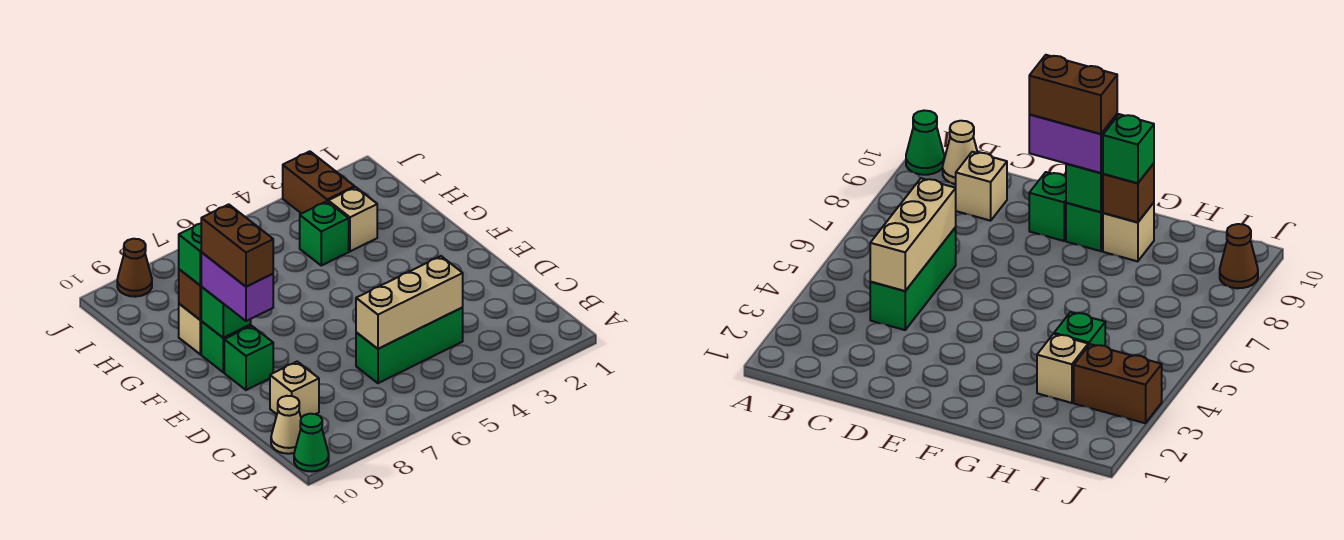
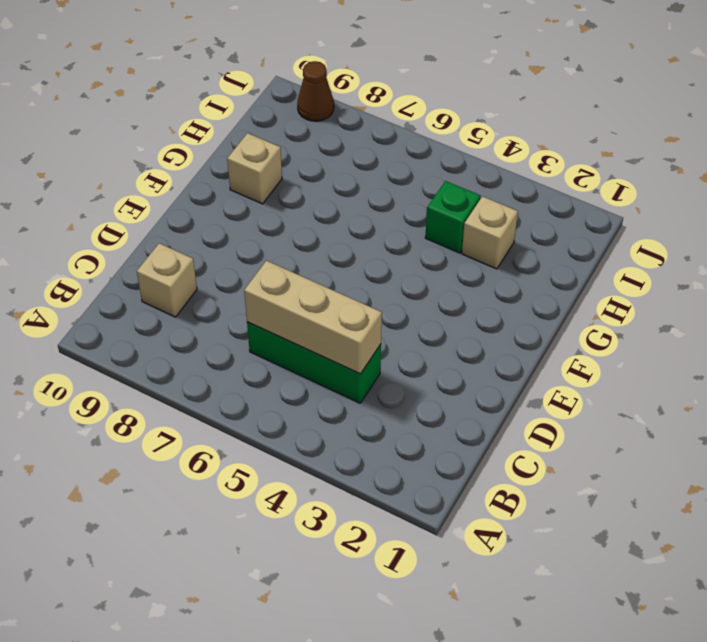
none -> green 1x1 cone [294,414,329,472]
none -> tan 1x1 cone [271,396,301,454]
none -> green 1x1 brick [224,326,273,390]

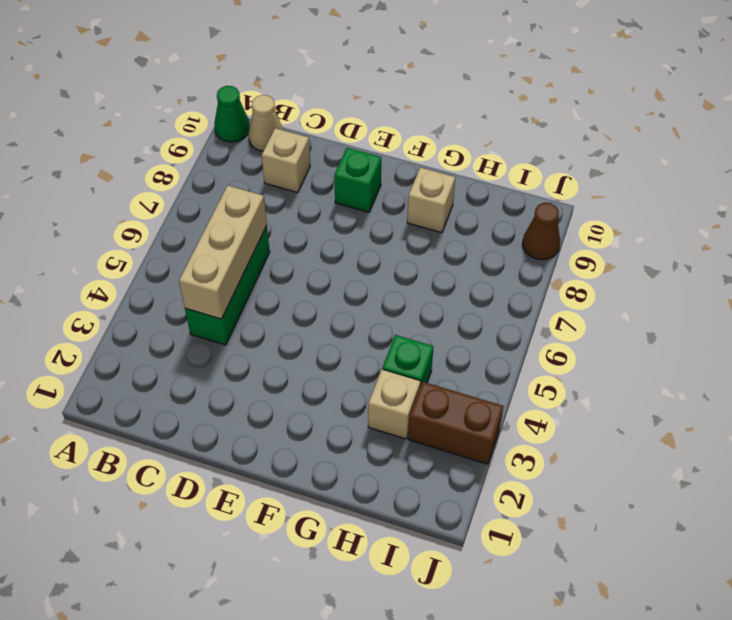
none -> green 1x1 brick [201,322,251,372]
none -> green 1x1 brick [201,287,251,338]
none -> brown 1x1 brick [179,269,202,320]

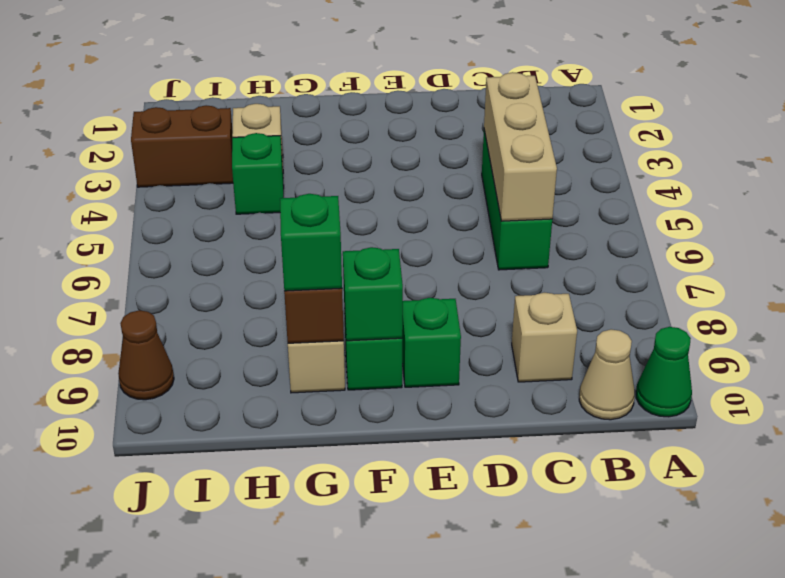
none -> purple 1x2 brick [201,253,273,321]
none -> brown 1x2 brick [201,204,273,287]

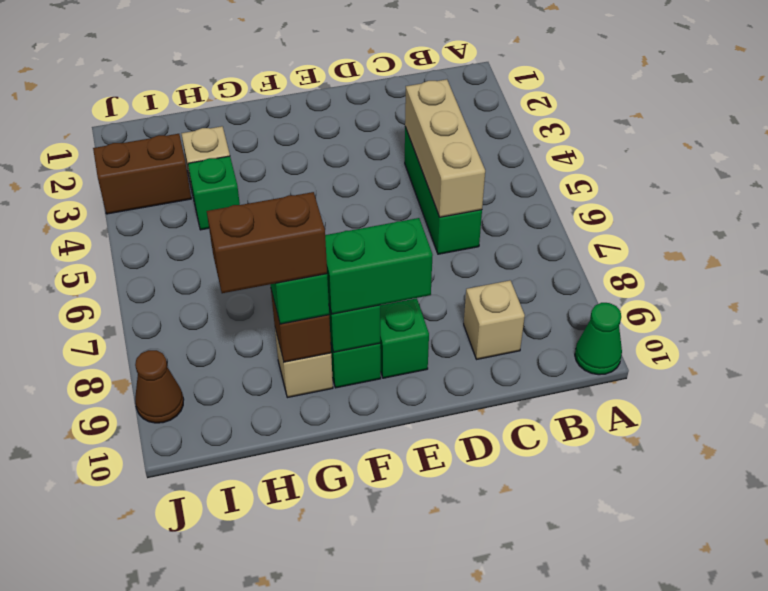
green 1x2 brick [325,218,433,314] -> purple 1x2 brick [201,253,273,321]
brown 1x2 brick [207,192,327,293] -> brown 1x2 brick moved to [201,204,273,287]
none -> tan 1x1 cone [271,396,301,454]

